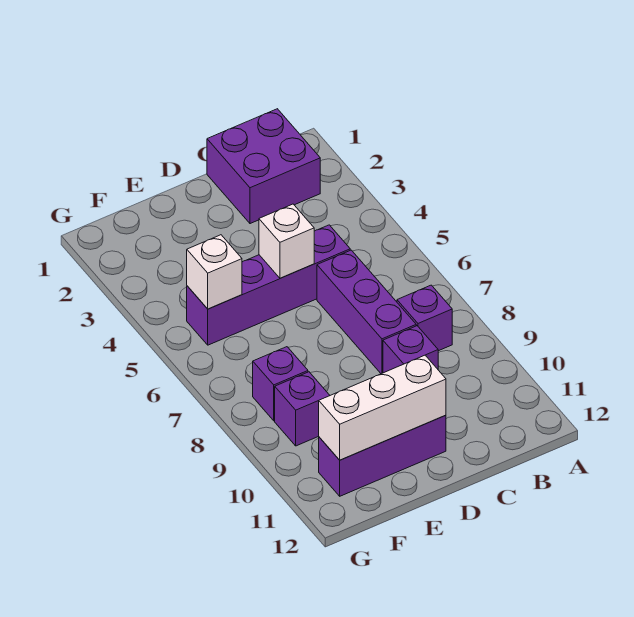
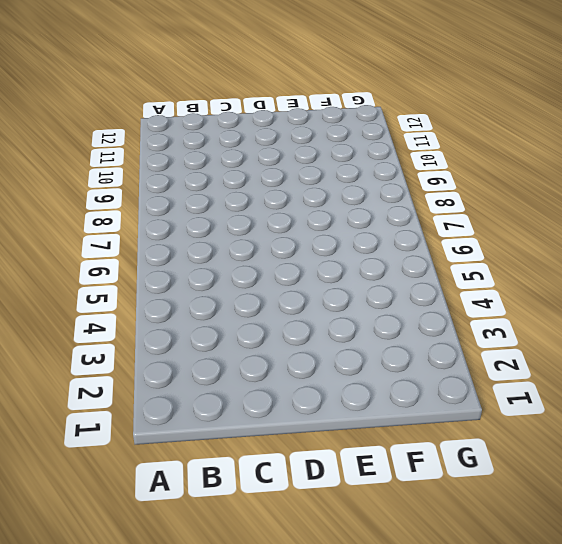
none -> purple 2x2 brick [207,109,320,224]
none -> purple 1x1 brick [397,285,452,351]

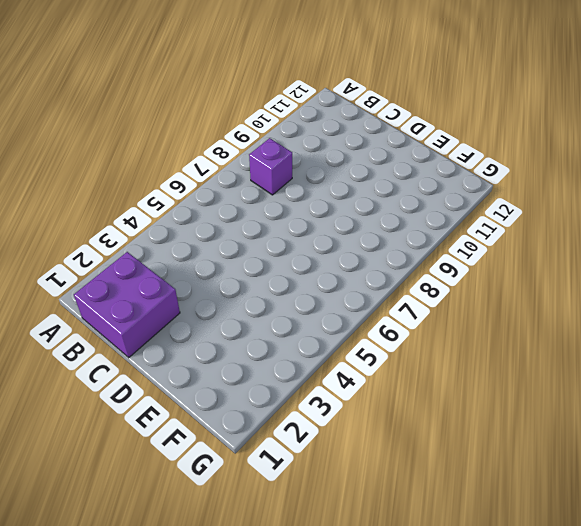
none -> purple 1x4 brick [187,225,350,345]
none -> purple 1x3 brick [317,250,416,374]

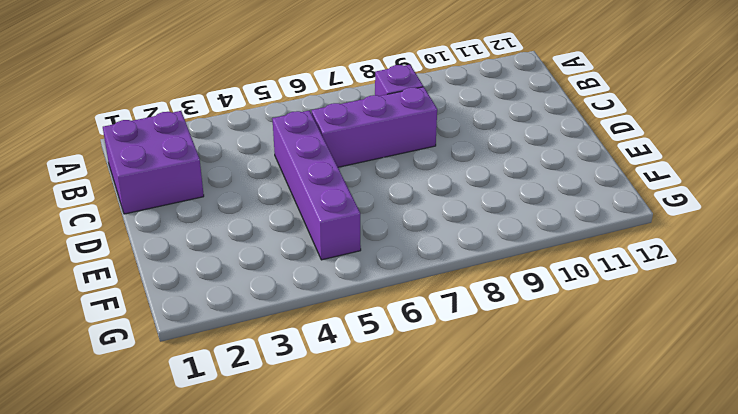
none -> purple 1x1 brick [383,326,438,373]
none -> purple 1x3 brick [319,415,446,496]

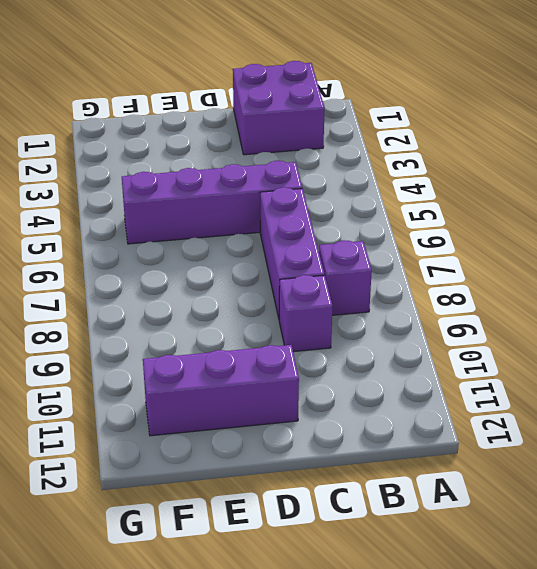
none -> purple 1x1 brick [253,347,308,421]
none -> purple 1x1 brick [275,372,330,446]

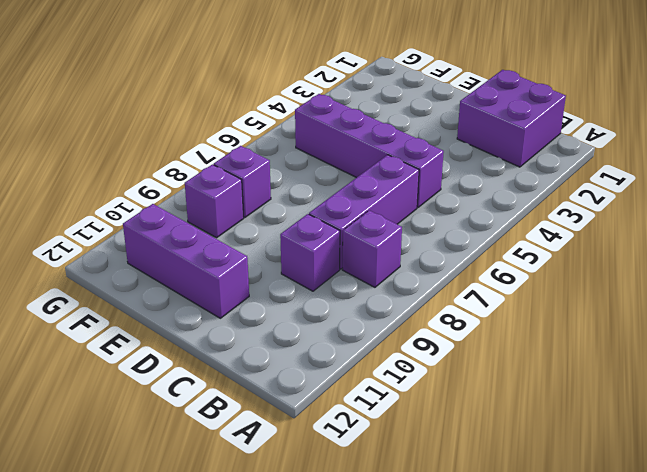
none -> white 1x1 brick [259,204,314,278]
none -> white 1x3 brick [319,355,446,460]

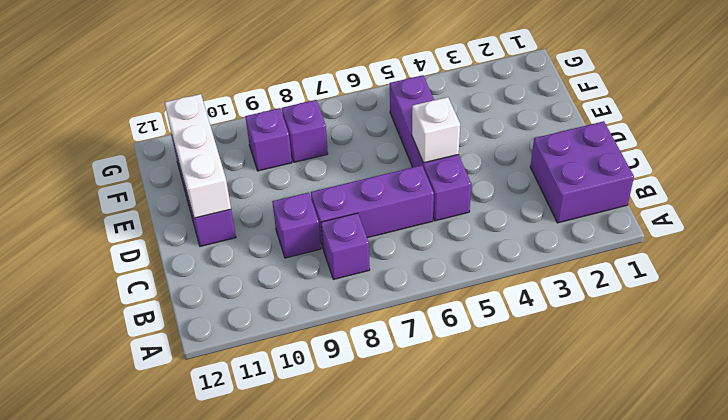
none -> white 1x1 brick [187,235,242,309]

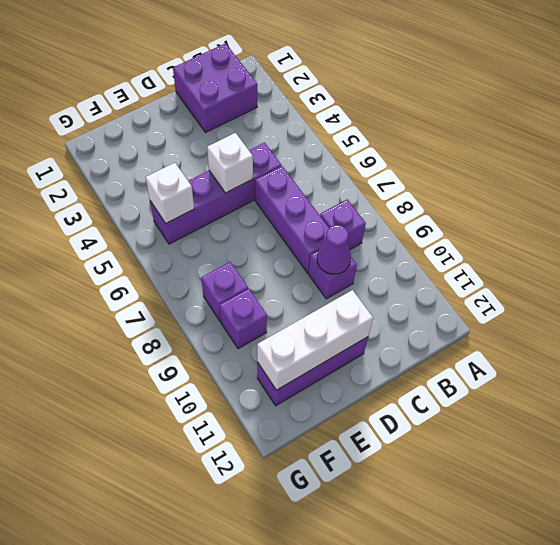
purple 1x1 cone [317,225,351,274] -> none

